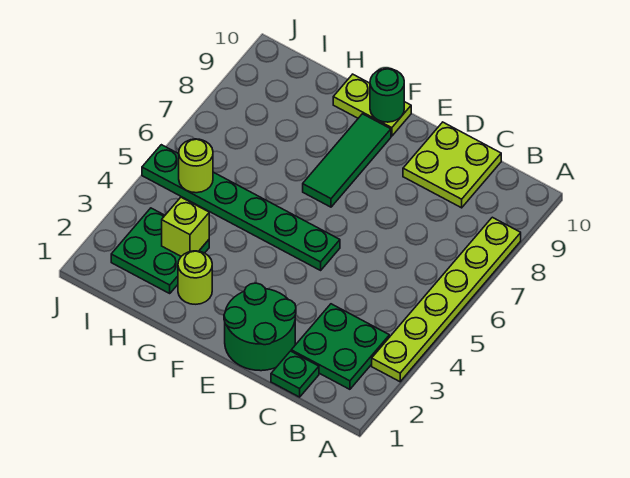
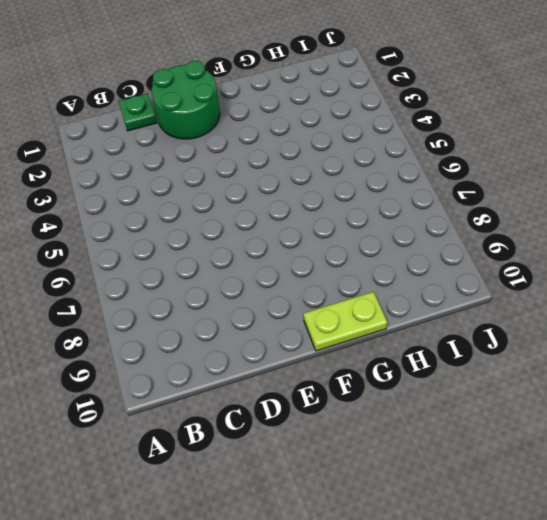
none -> lime 1x6 plate [372,217,521,382]
none -> green 2x2 plate [291,304,389,389]
none -> lime 2x2 plate [403,122,501,208]

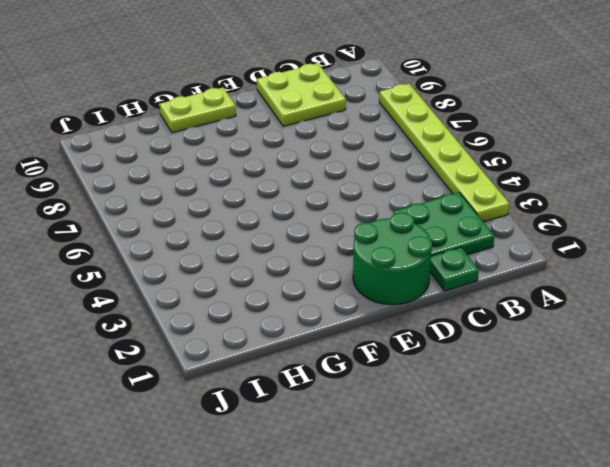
none -> green 1x6 plate [142,145,340,270]
none -> green 1x3 tile [303,114,391,207]
none -> lime 1x1 round brick [178,251,212,304]

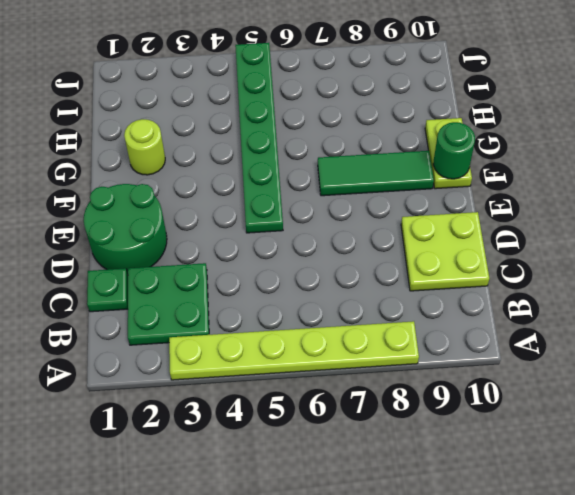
none -> green 2x2 plate [111,208,209,293]
none -> lime 1x1 brick [162,197,209,256]
none -> lime 1x1 round brick [179,139,213,193]

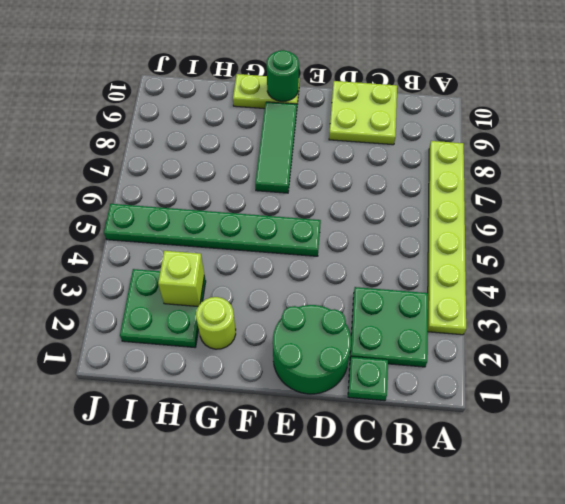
none -> lime 1x1 round brick [179,139,213,193]

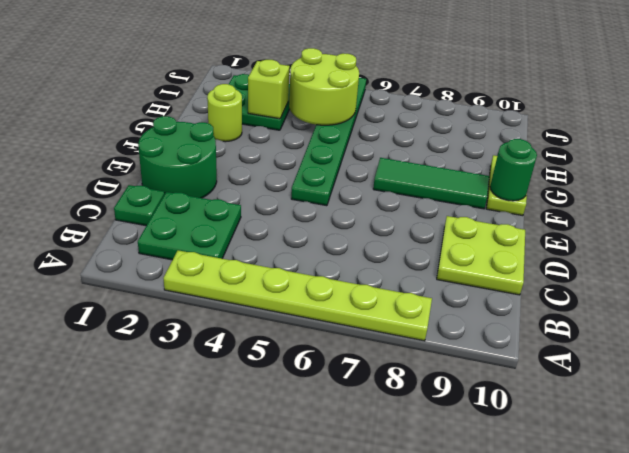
lime 2x2 round brick [289,48,359,125] -> lime 1x1 round brick [179,139,213,193]

